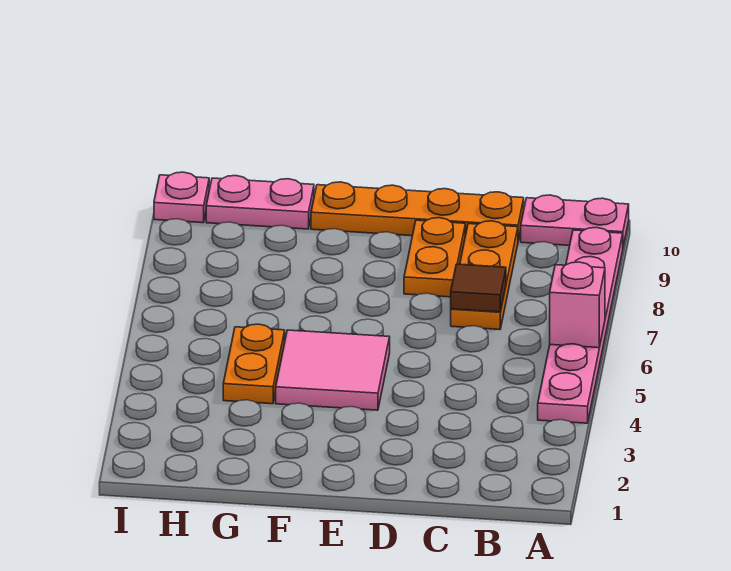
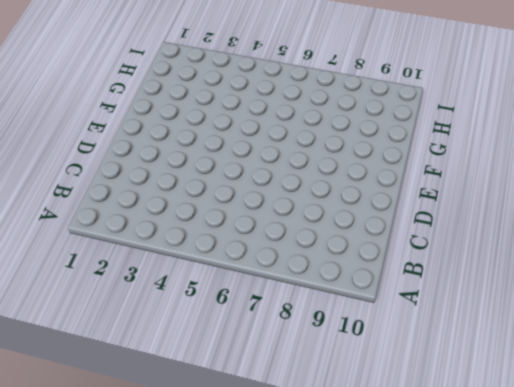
none -> pink 1x6 plate [538,227,623,423]
none -> pink 1x2 plate [521,195,629,246]

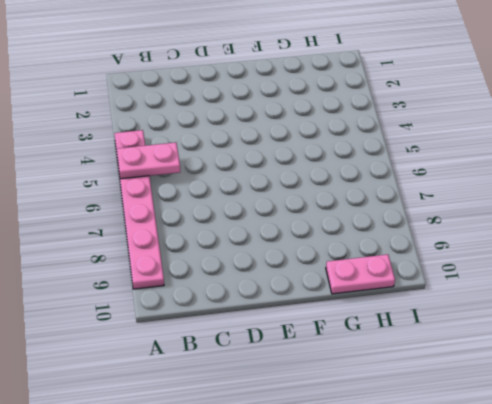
pink 1x2 plate [116,142,180,179] -> pink 1x2 plate moved to [521,195,629,246]
none -> orange 1x3 plate [451,221,518,329]
none -> orange 1x4 plate [311,182,524,241]

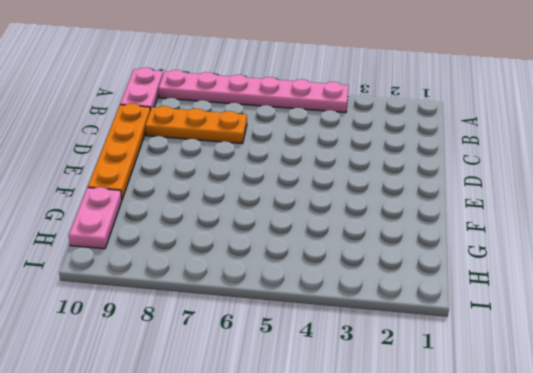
none -> orange 1x2 plate [404,218,465,297]
none -> pink 2x2 tile [276,330,390,410]

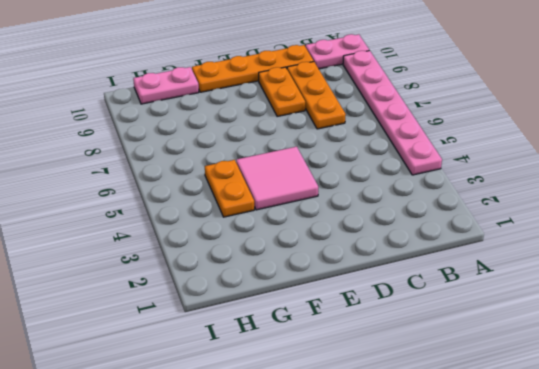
none -> pink 1x1 plate [154,172,209,223]
none -> pink 1x1 brick [550,262,605,348]

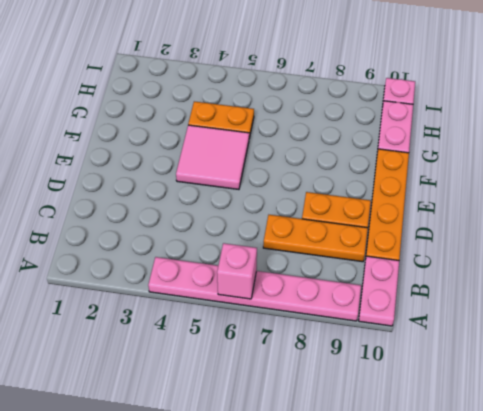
none -> brown 1x1 tile [451,264,506,312]

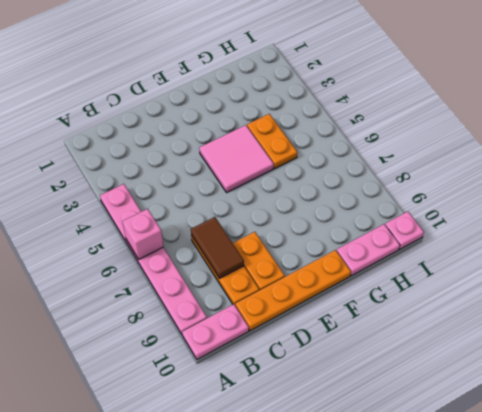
brown 1x2 tile [191,217,244,279] -> brown 1x1 tile [451,264,506,312]

